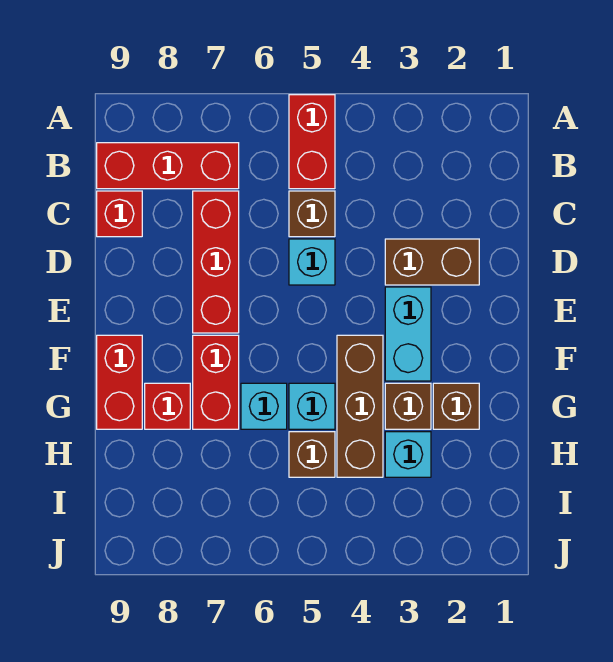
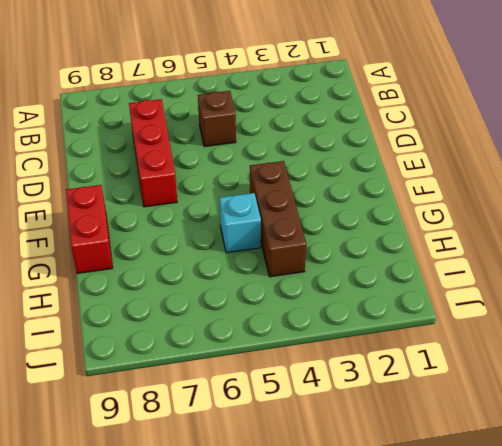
none -> red 1x2 brick [289,95,335,189]
none -> red 1x3 brick [97,143,239,189]
none -> red 1x1 brick [97,191,142,237]

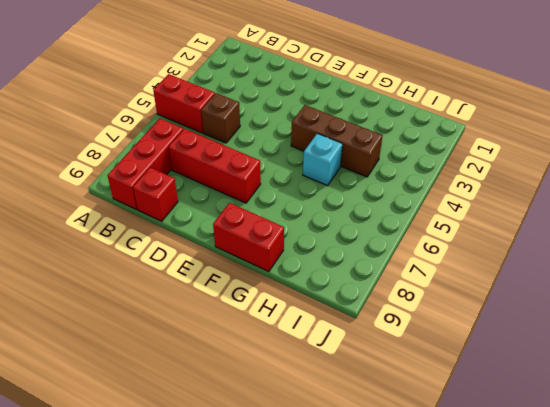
none -> brown 1x2 brick [385,239,479,285]
none -> cyan 1x1 brick [289,239,335,285]
none -> cyan 1x2 brick [385,287,431,381]

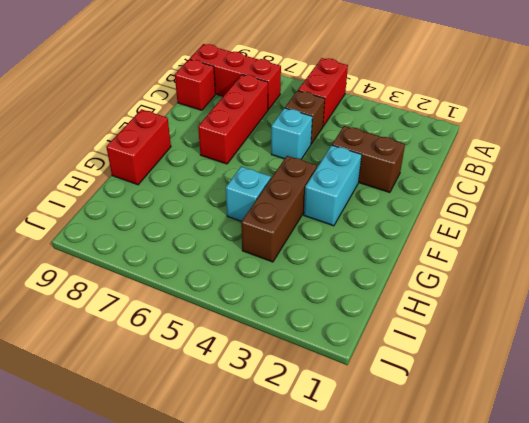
none -> red 1x2 brick [193,335,239,429]
none -> brown 1x1 brick [433,383,479,429]
none -> brown 1x1 brick [385,383,431,429]

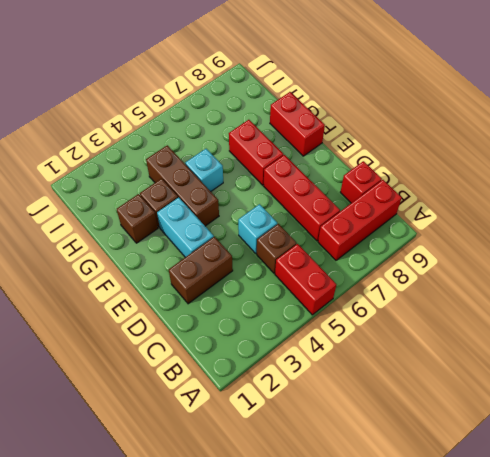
none -> cyan 1x1 brick [241,383,287,429]
none -> red 1x1 brick [145,383,190,429]
none -> cyan 1x1 brick [385,432,431,477]

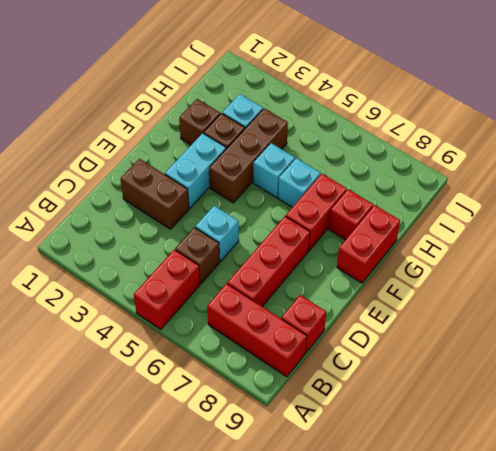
none -> brown 1x1 brick [289,432,335,477]

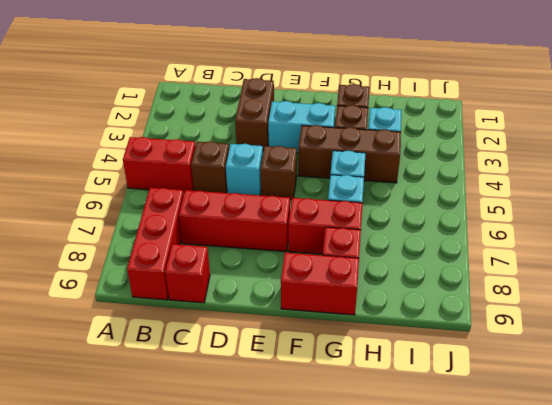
brown 1x1 brick [260,146,297,200] -> brown 1x1 brick moved to [289,432,335,477]

